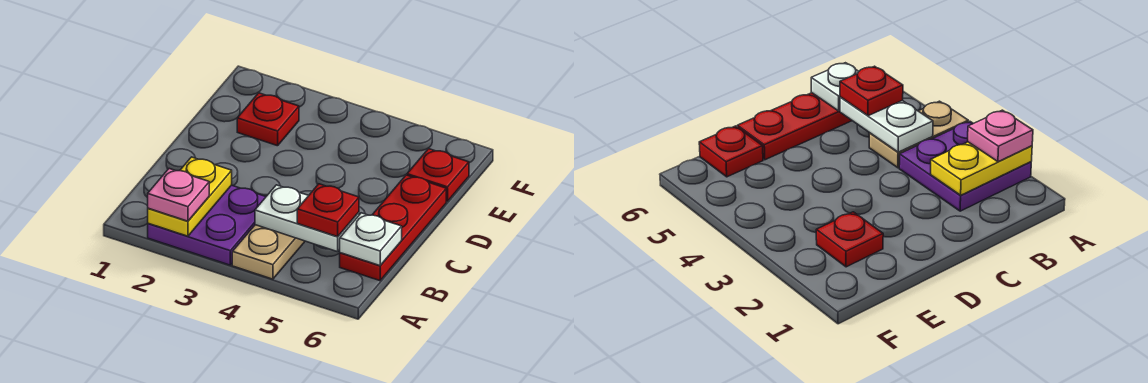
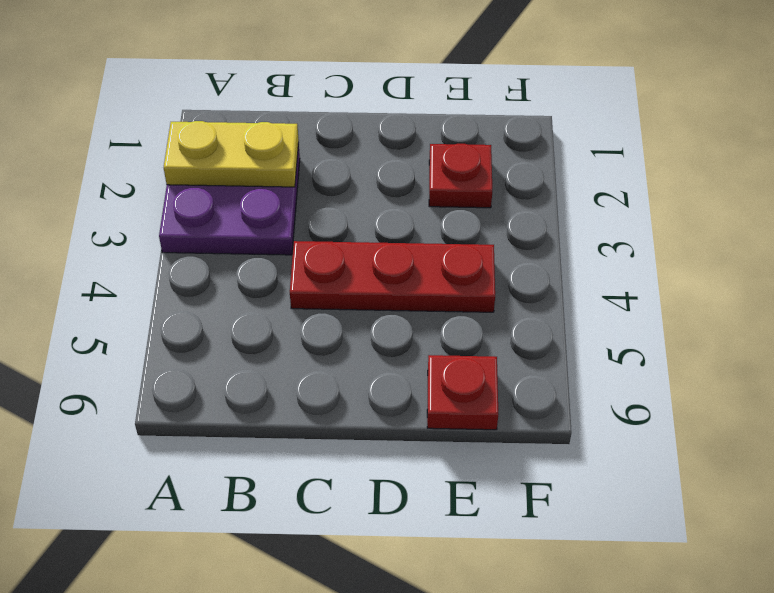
red 1x3 plate [290,241,495,312] -> red 1x3 plate moved to [340,175,446,281]
none -> tan 1x2 plate [232,225,305,279]
none -> white 1x2 plate [255,185,359,252]

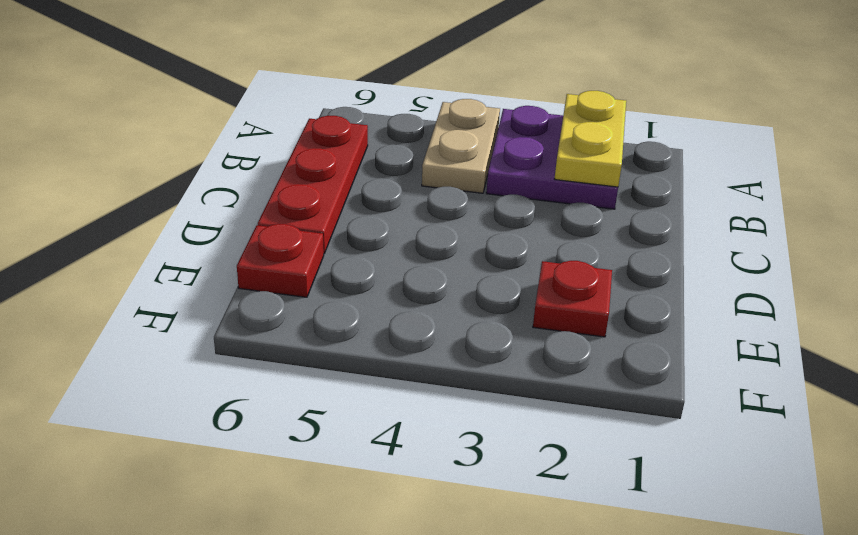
none -> white 1x2 plate [255,185,359,252]
none -> white 1x1 plate [340,213,402,266]

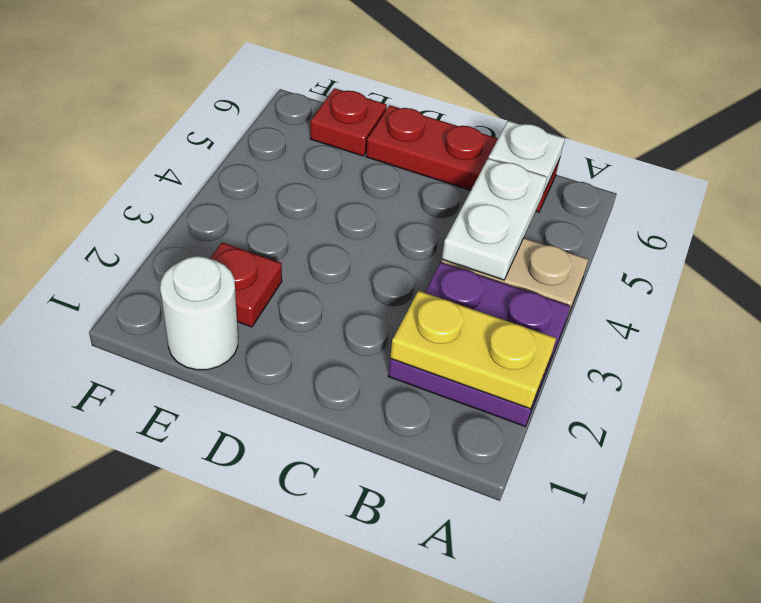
white 1x1 round brick [160,256,238,370] -> none
none -> pink 1x1 plate [148,169,209,221]
none -> red 1x1 plate [297,184,359,237]

